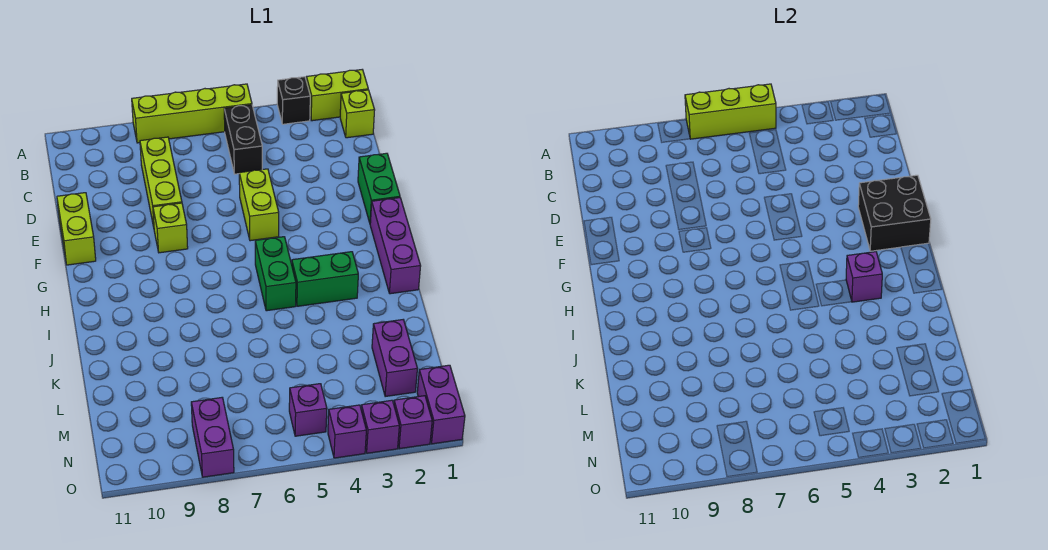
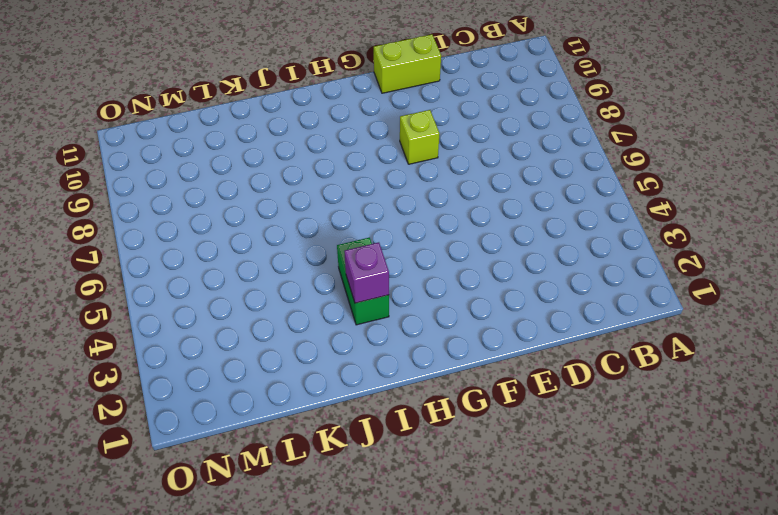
none -> lime 1x2 brick [306,70,368,121]
none -> black 1x1 brick [277,77,310,124]
none -> lime 1x4 brick [132,84,252,143]

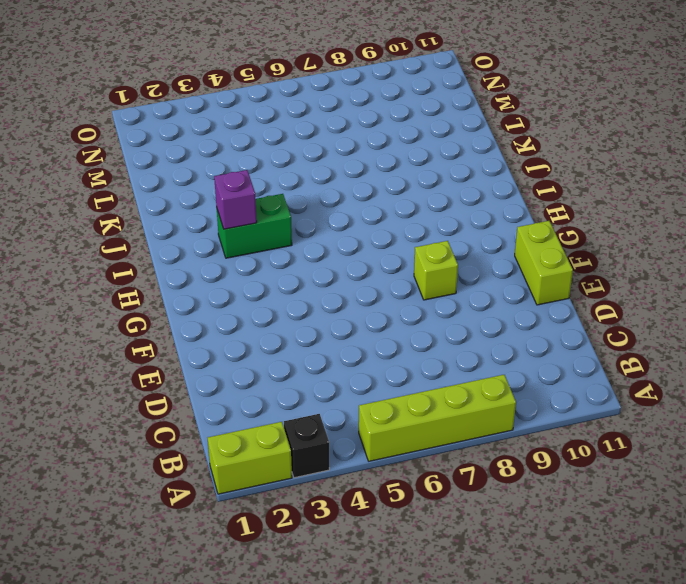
none -> lime 1x1 brick [340,90,375,138]
none -> black 1x2 brick [224,105,262,174]
none -> lime 1x3 brick [140,137,182,227]

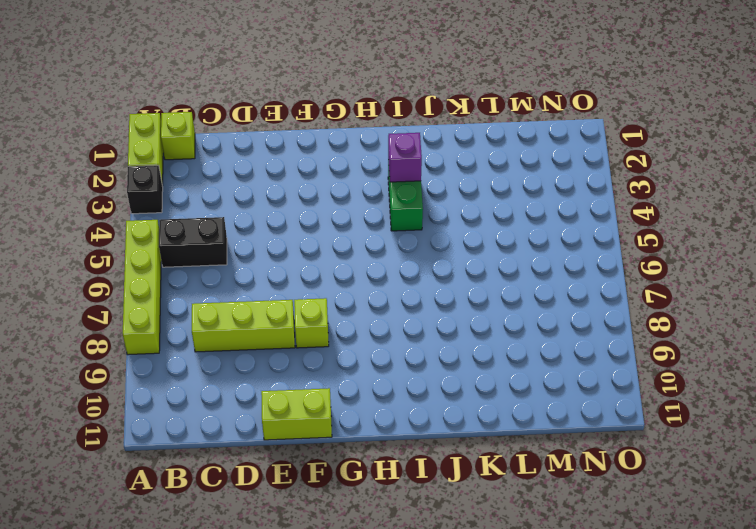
none -> green 1x2 brick [358,153,400,223]
none -> lime 1x2 brick [239,169,279,241]
none -> purple 1x3 brick [370,198,421,294]

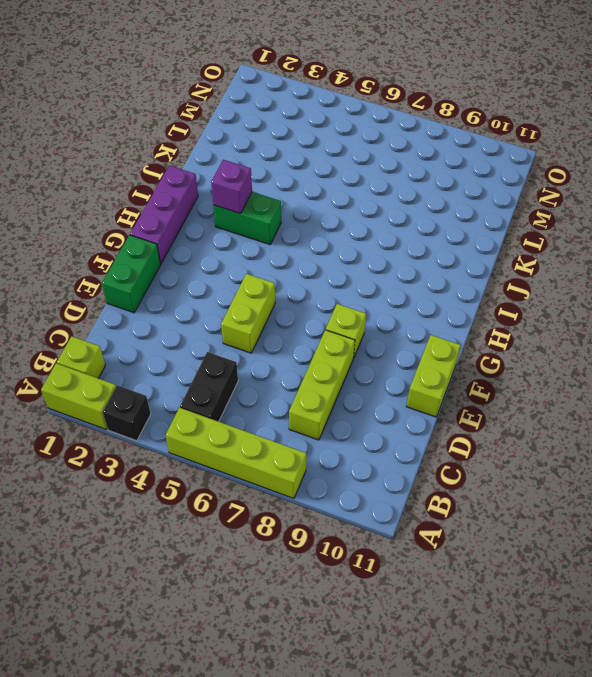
none -> green 1x2 brick [255,237,296,311]
none -> purple 1x2 brick [372,320,417,397]
none -> purple 1x2 brick [417,365,465,444]

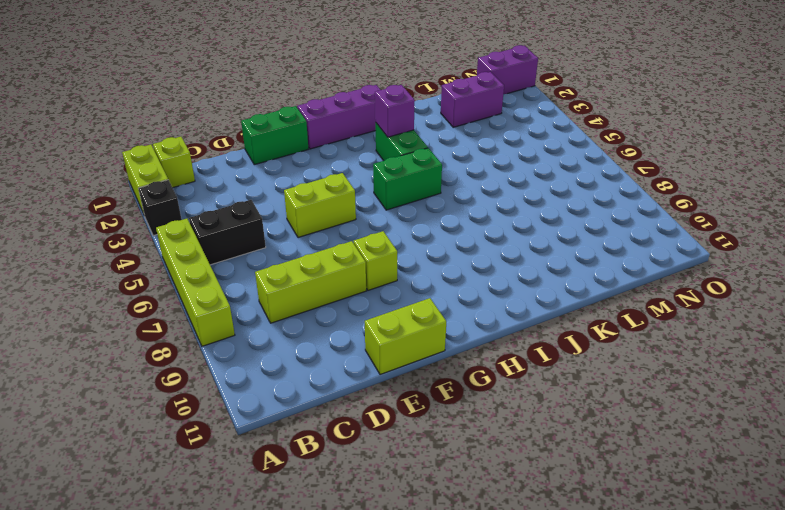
none -> purple 1x1 brick [289,384,327,436]
none -> purple 1x2 brick [191,398,234,477]
none -> purple 1x1 brick [394,396,432,449]

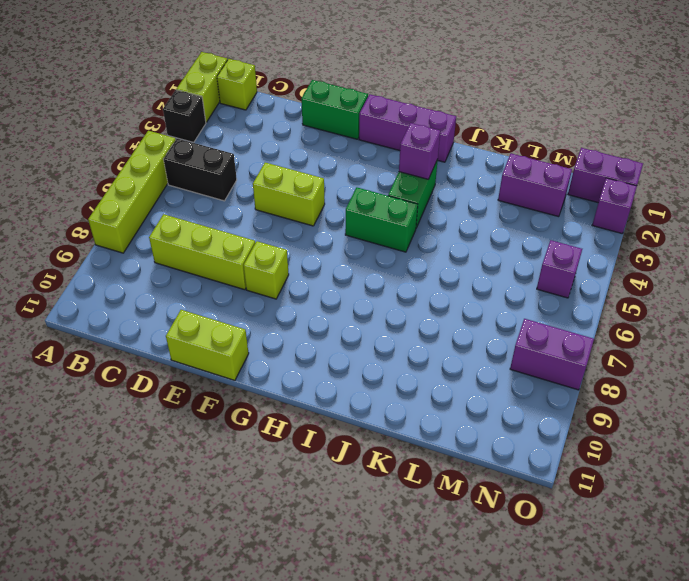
none -> purple 1x1 brick [361,400,399,453]
none -> purple 1x1 brick [328,405,366,458]
none -> lime 1x3 brick [685,84,776,139]

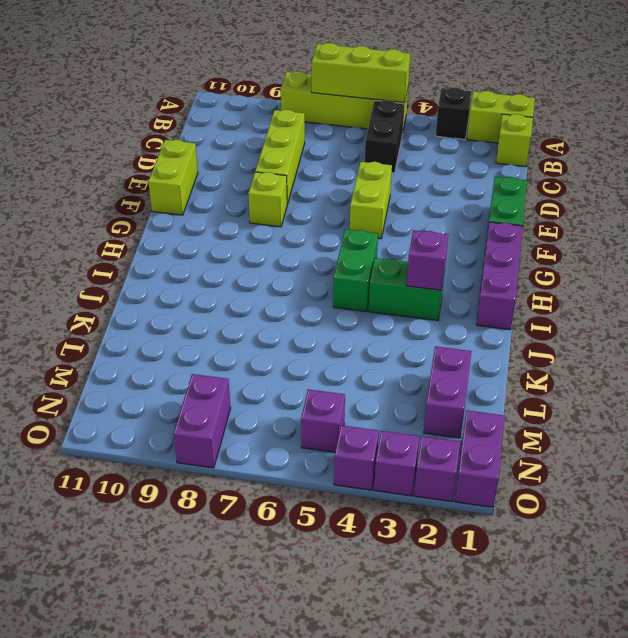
none -> black 2x2 brick [858,175,931,251]

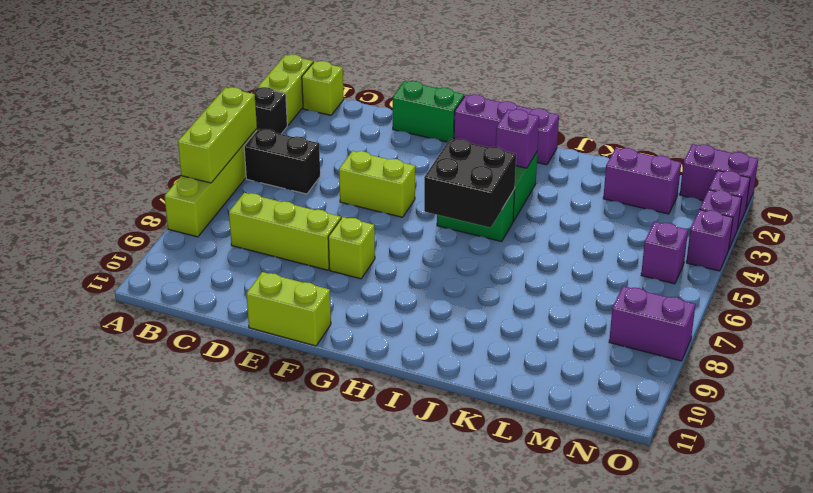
black 2x2 brick [424,139,516,228] -> black 2x2 brick moved to [858,175,931,251]

